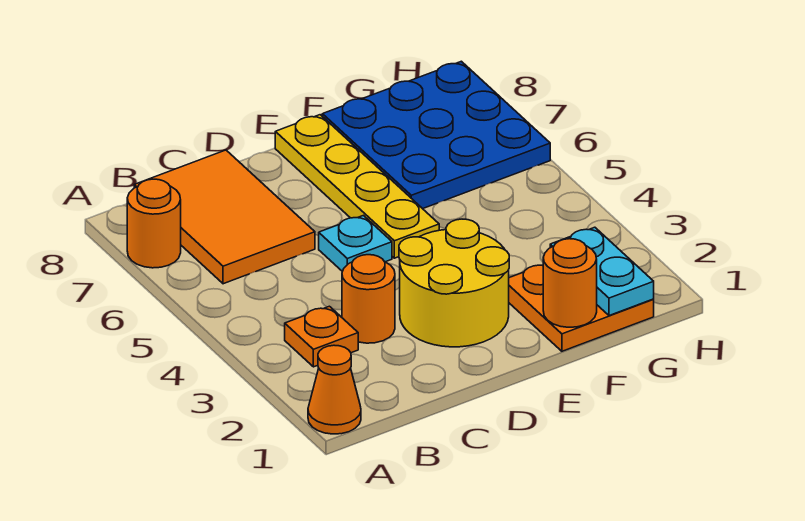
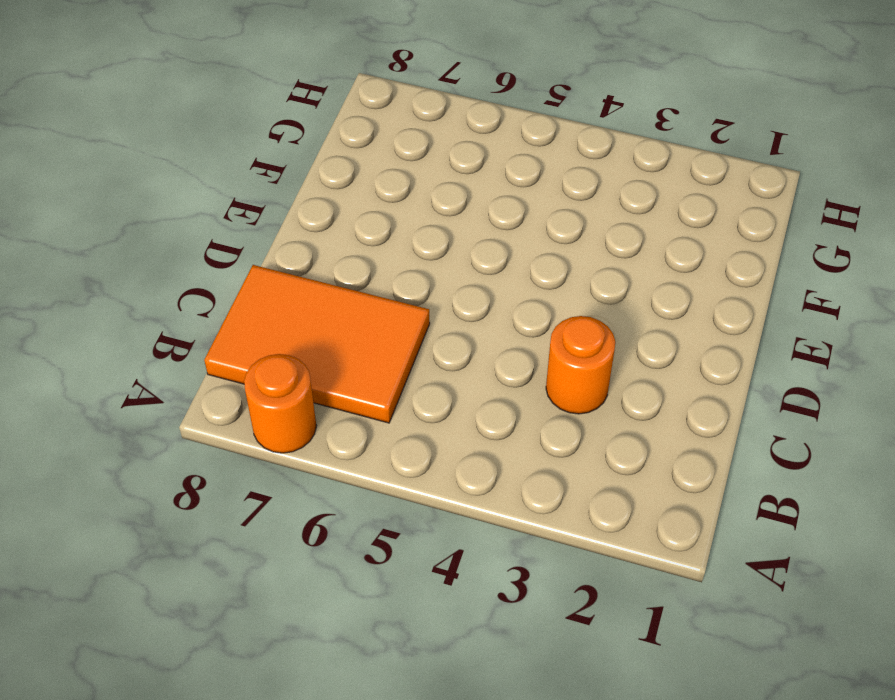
none -> orange 1x1 cone [308,345,361,434]
none -> orange 1x1 plate [285,306,358,367]
none -> yellow 2x2 round brick [399,219,509,347]

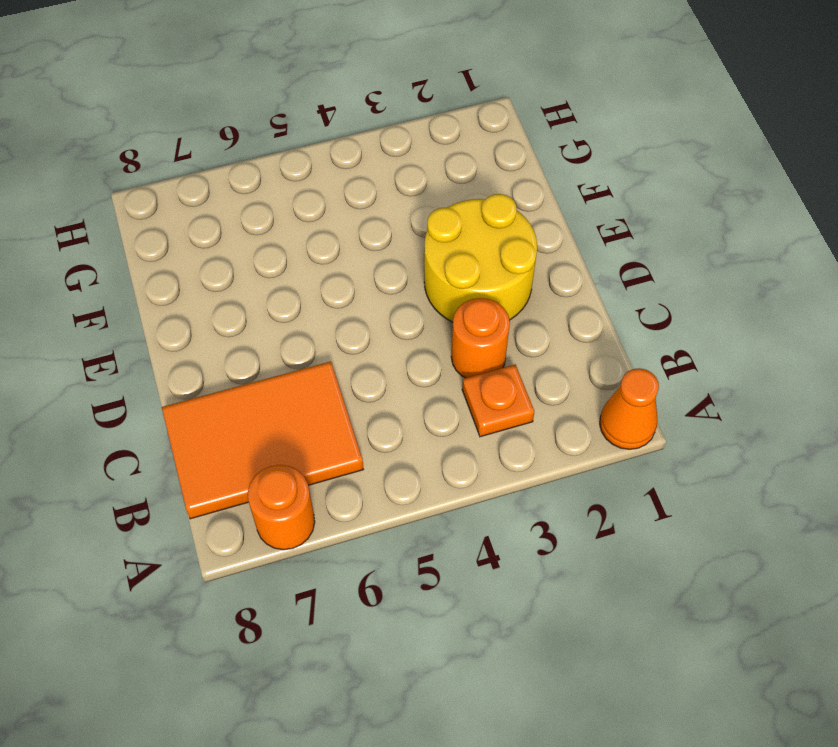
none -> cyan 1x1 plate [319,215,392,271]
none -> yellow 1x4 plate [275,115,439,258]
none -> orange 2x2 plate [509,265,654,351]

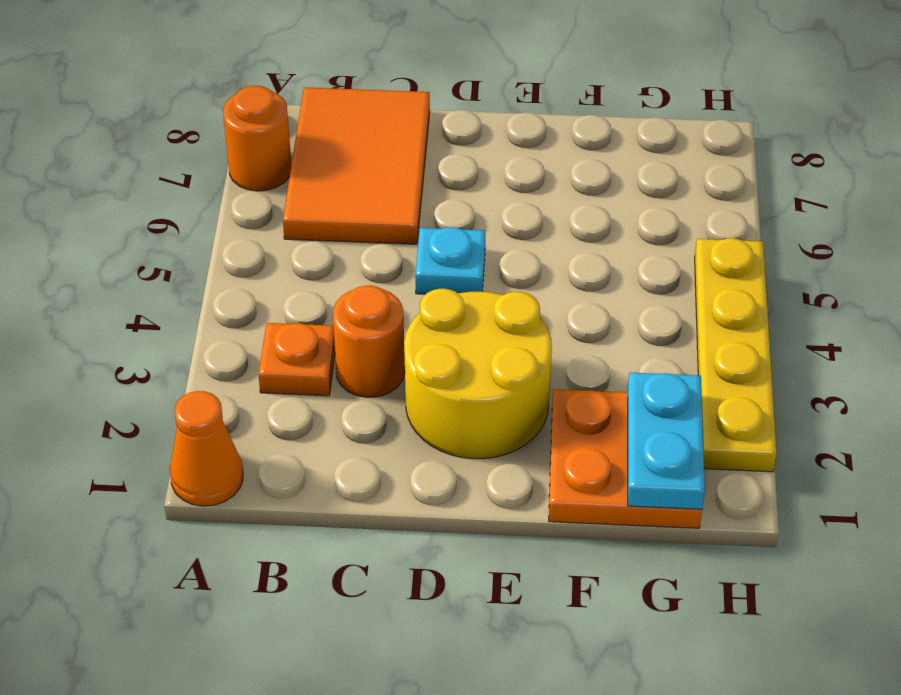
yellow 1x4 plate [695,238,777,472] -> yellow 1x4 plate moved to [275,115,439,258]
none -> blue 3x3 plate [322,61,550,209]
none -> orange 1x1 round brick [543,239,597,327]

